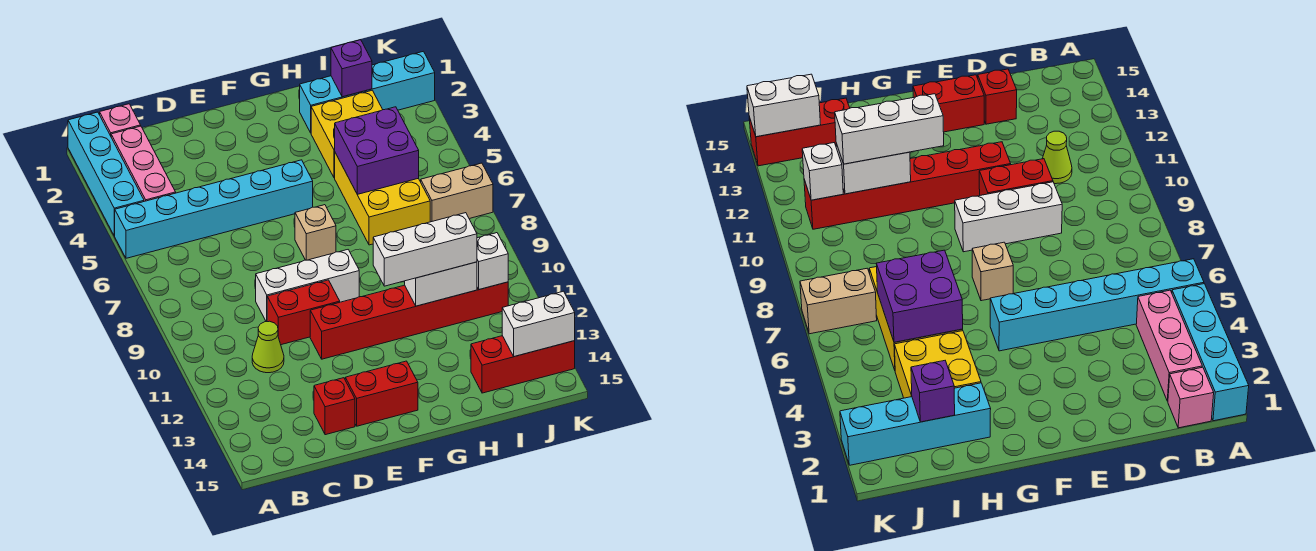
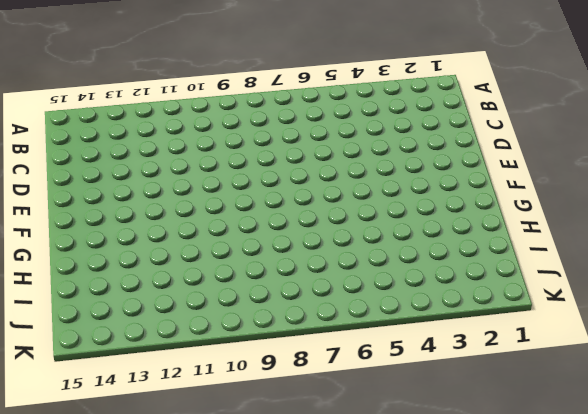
none -> cyan 1x4 brick [68,112,144,236]
none -> cyan 1x6 brick [115,160,313,258]
none -> pink 1x1 brick [100,104,141,136]

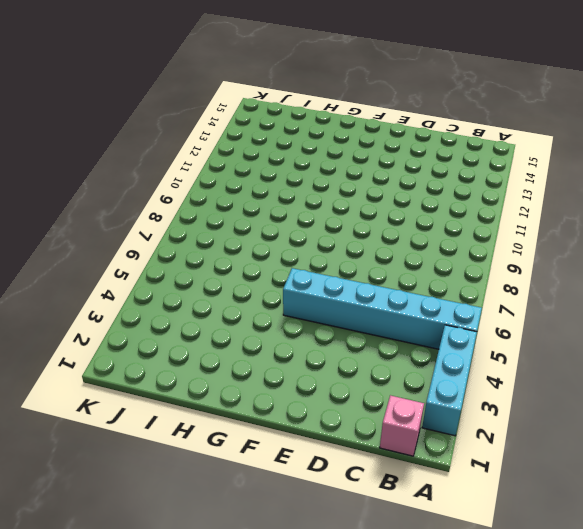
cyan 1x3 brick [422,325,477,436] -> cyan 1x4 brick [68,112,144,236]
none -> pink 1x3 brick [111,126,176,201]
none -> lime 1x1 cone [252,321,284,373]
none -> white 1x3 brick [256,250,359,322]

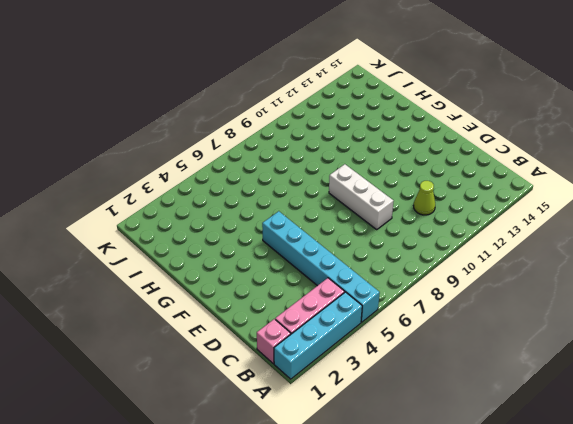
none -> red 1x2 brick [267,280,340,345]
none -> red 1x1 brick [314,378,355,435]
none -> red 1x6 brick [310,282,508,359]

